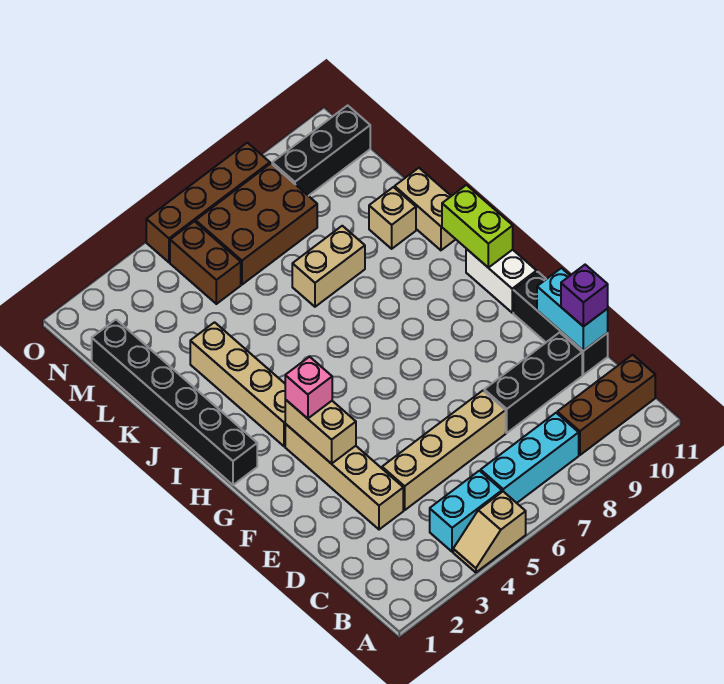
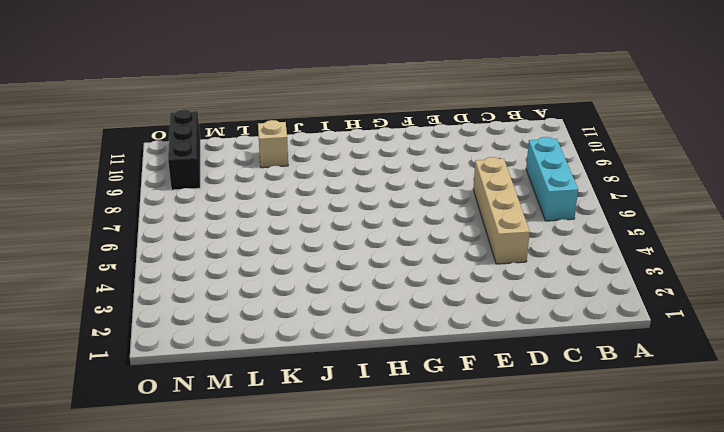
none -> tan 1x2 slope [453,492,526,572]
none -> cyan 1x2 brick [430,471,502,552]
none -> brown 1x3 brick [557,355,655,455]

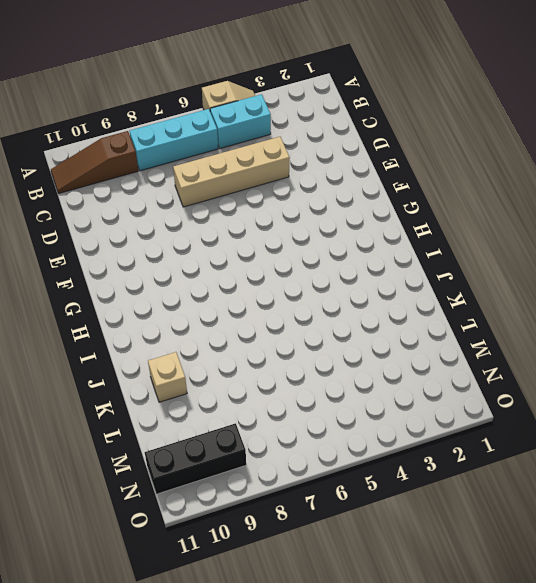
brown 1x3 slope [51,131,138,194] -> brown 1x3 brick [557,355,655,455]
none -> tan 1x4 brick [285,424,403,530]
none -> black 1x3 brick [484,333,582,433]
none -> black 1x3 brick [513,272,608,375]

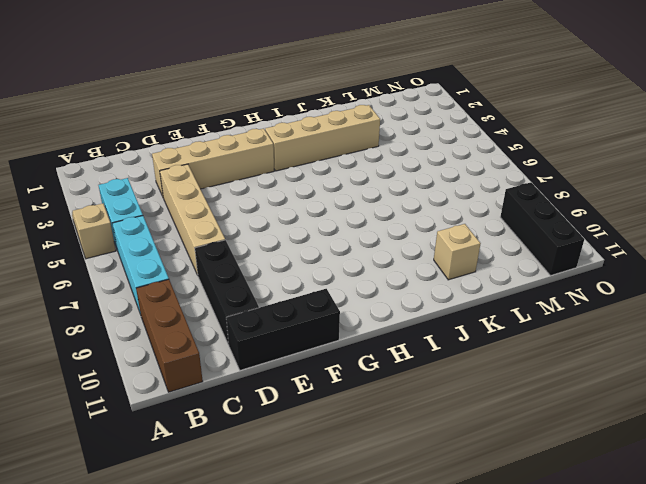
none -> white 1x2 brick [466,249,537,313]
none -> black 1x6 brick [92,320,257,485]
none -> tan 1x2 brick [395,168,456,250]

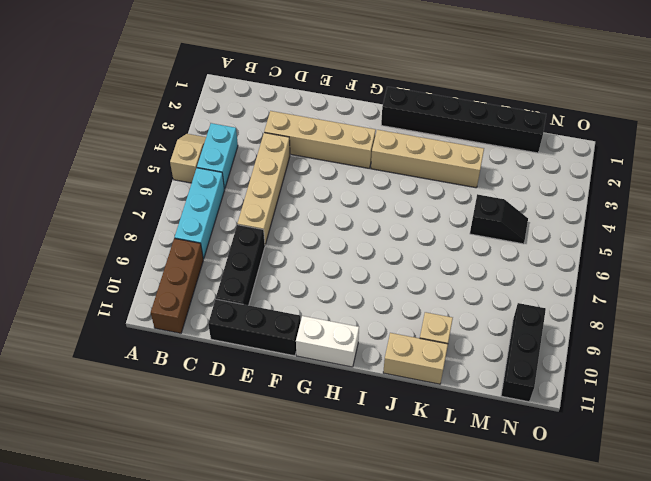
black 1x2 slope [470,194,528,244] -> brown 1x2 brick [170,221,241,304]
none -> tan 1x2 brick [292,226,365,307]
none -> brown 2x3 brick [196,164,317,285]
none -> brown 1x4 brick [146,143,270,262]

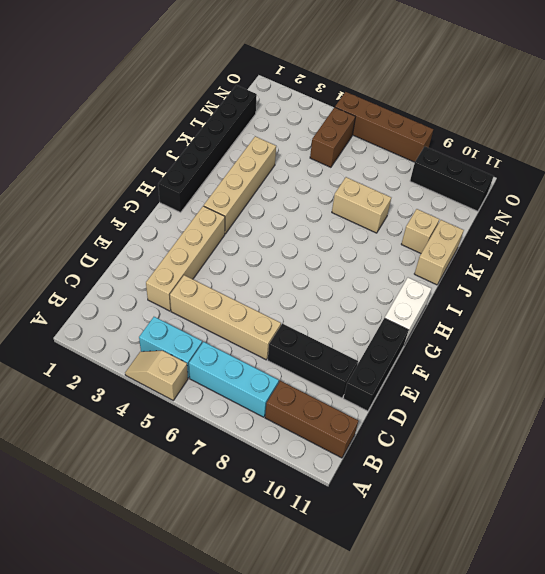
none -> brown 2x3 brick [196,164,317,285]
none -> cyan 1x2 brick [537,268,608,351]
none -> tan 1x2 brick [285,399,356,464]

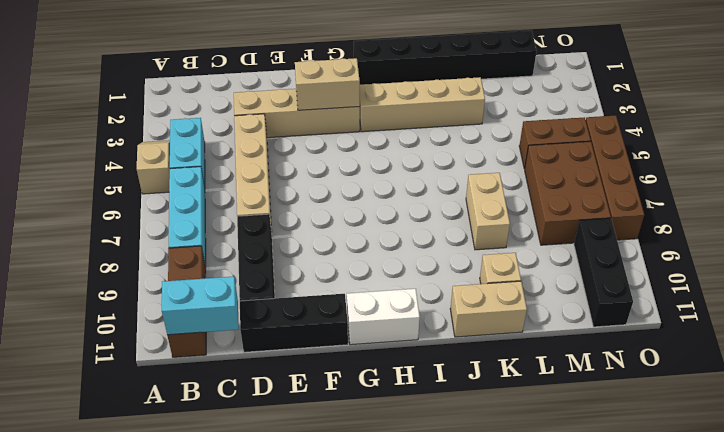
cyan 1x2 brick [162,277,239,335] -> cyan 1x2 brick moved to [537,268,608,351]
none -> lime 1x2 brick [442,185,513,268]
none -> purple 1x1 brick [561,265,608,327]
none -> pink 1x1 brick [285,357,332,419]

